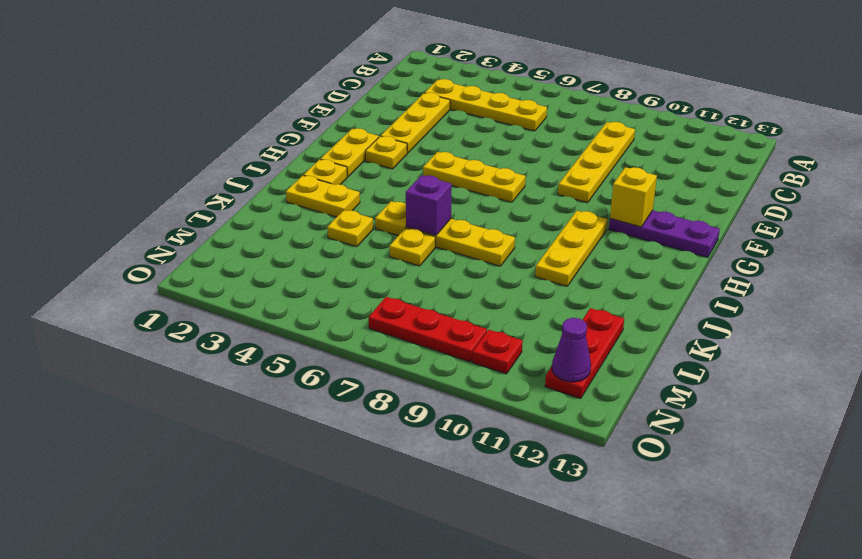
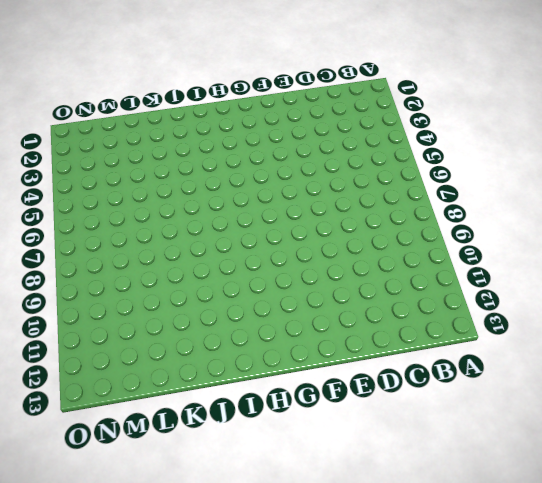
none -> yellow 1x4 plate [425,79,547,131]
none -> yellow 1x4 plate [558,122,635,203]
none -> yellow 1x3 plate [381,93,450,153]

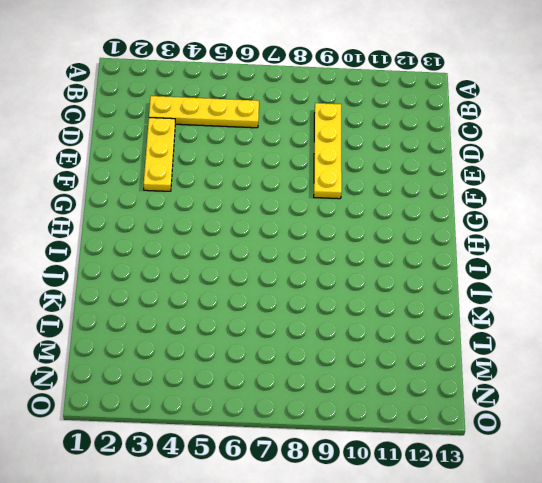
none -> yellow 1x2 plate [321,128,379,177]
none -> yellow 1x1 plate [365,136,407,169]
none -> yellow 1x3 plate [423,152,526,202]

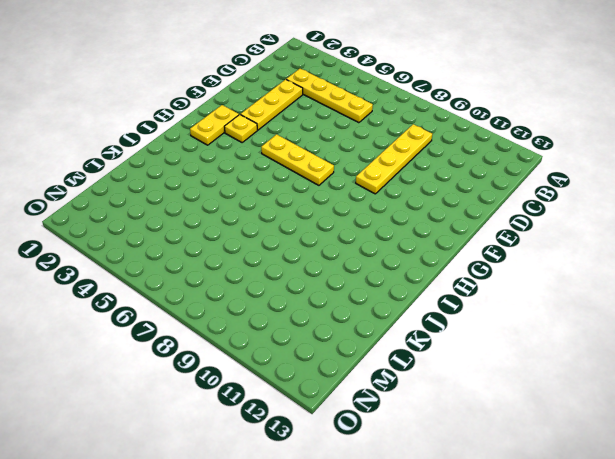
none -> purple 1x3 plate [609,210,720,257]
none -> yellow 1x3 plate [535,211,608,286]
none -> yellow 1x1 plate [304,159,347,185]

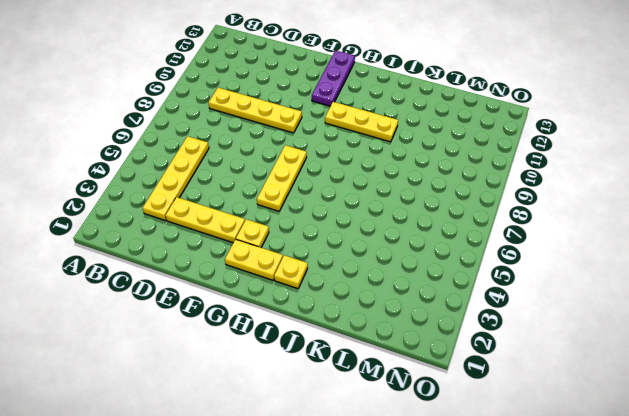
none -> yellow 1x2 plate [286,175,360,217]
none -> yellow 1x4 plate [375,201,515,266]
none -> yellow 1x1 plate [327,210,373,247]

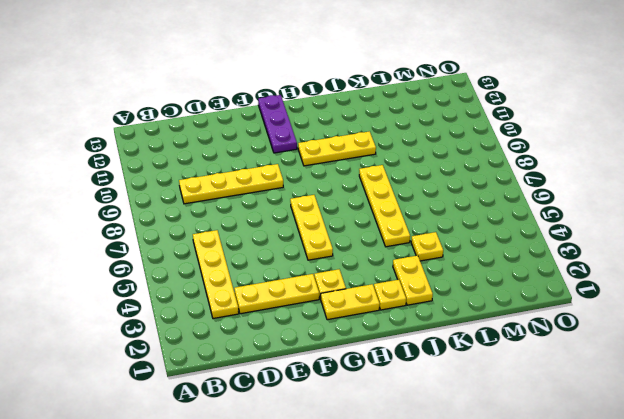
none -> yellow 1x1 plate [389,228,435,266]
none -> red 1x3 plate [545,308,624,399]
none -> red 1x3 plate [369,297,487,362]

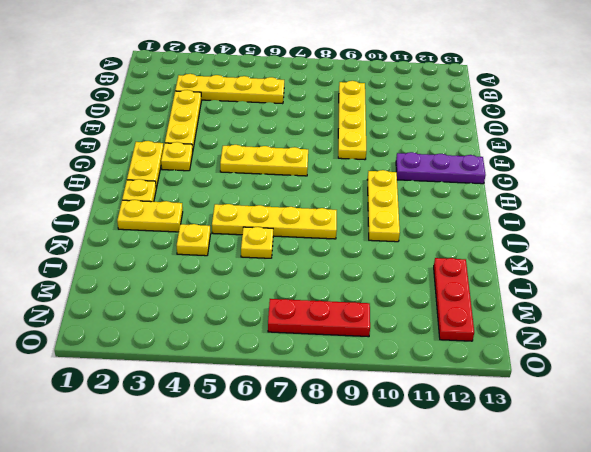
none -> red 1x1 plate [472,330,523,374]
none -> yellow 1x1 brick [610,167,657,227]
none -> purple 1x1 brick [406,175,452,236]

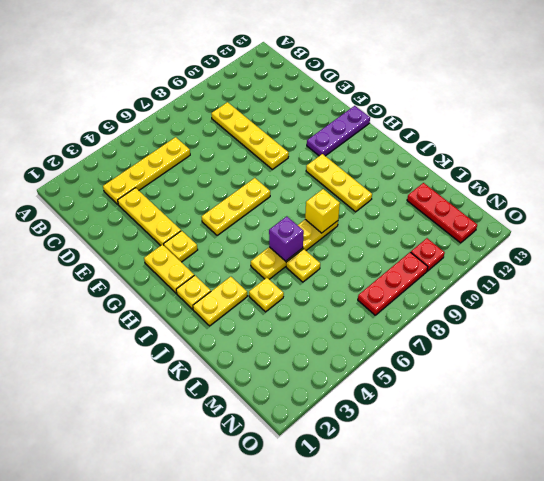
yellow 1x1 brick [305,189,340,233] -> yellow 1x1 brick moved to [610,167,657,227]
none -> purple 1x1 cone [552,318,591,382]

